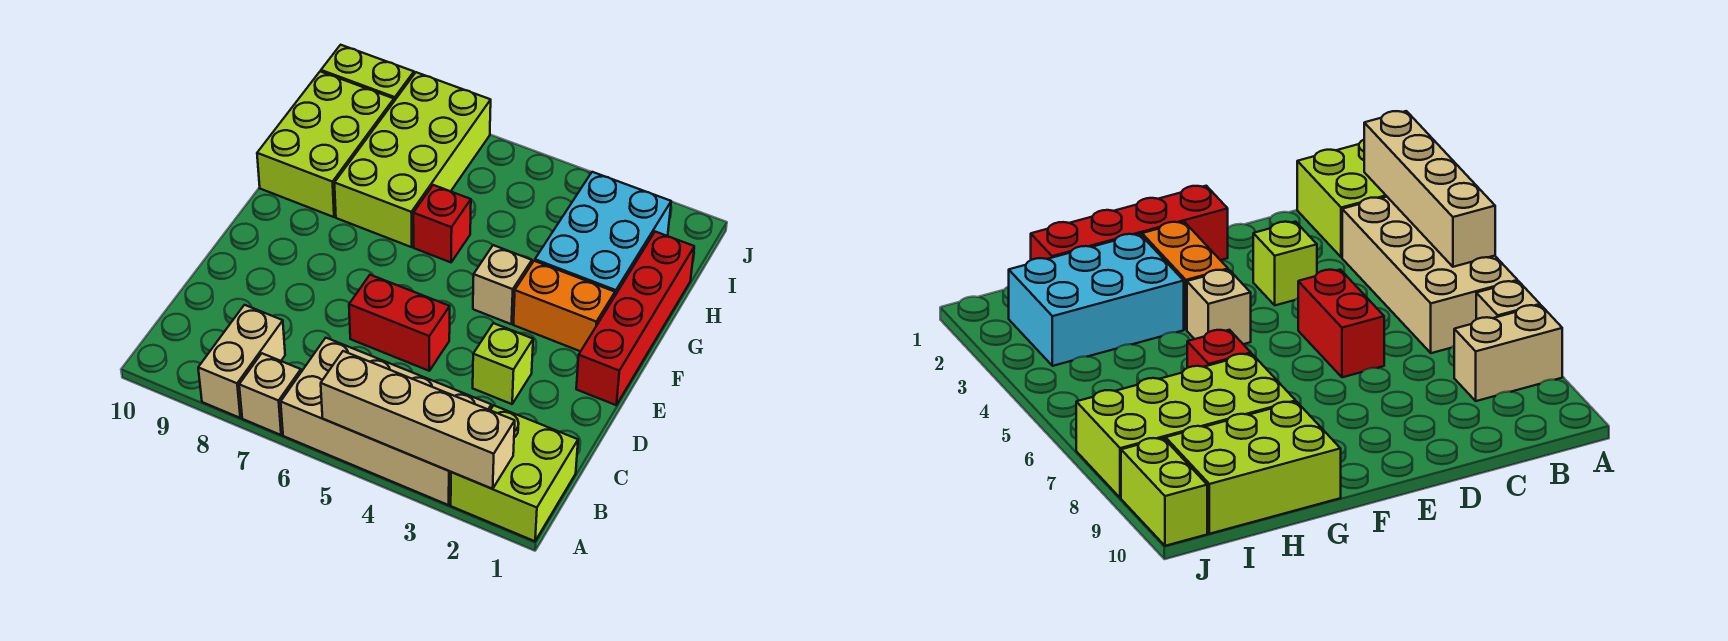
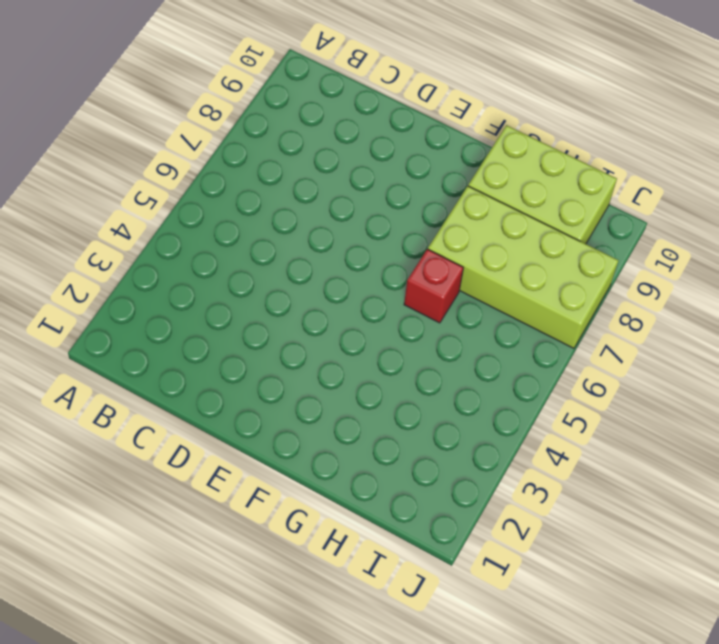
none -> lime 2x2 brick [451,405,578,541]
none -> tan 2x4 brick [281,338,491,505]
none -> tan 1x1 brick [239,353,301,435]

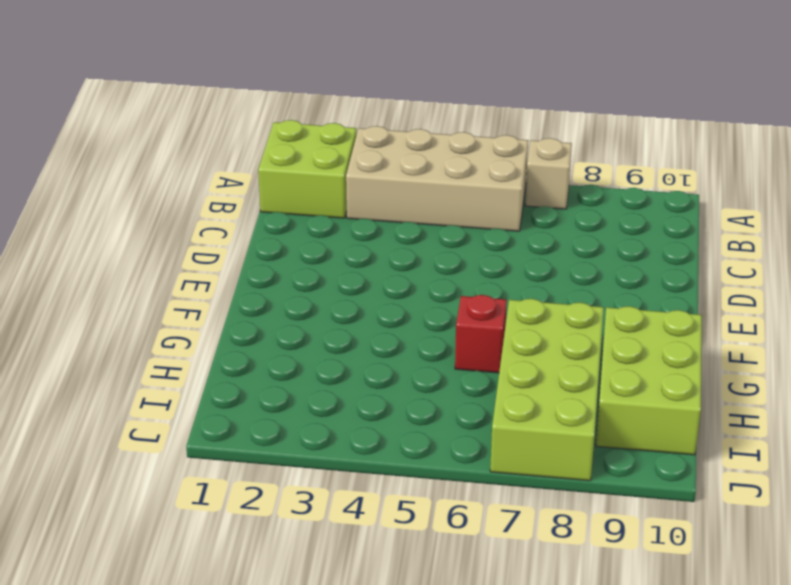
none -> tan 1x2 brick [198,305,285,418]
none -> lime 1x1 brick [473,323,533,404]
none -> red 1x2 brick [349,275,450,371]

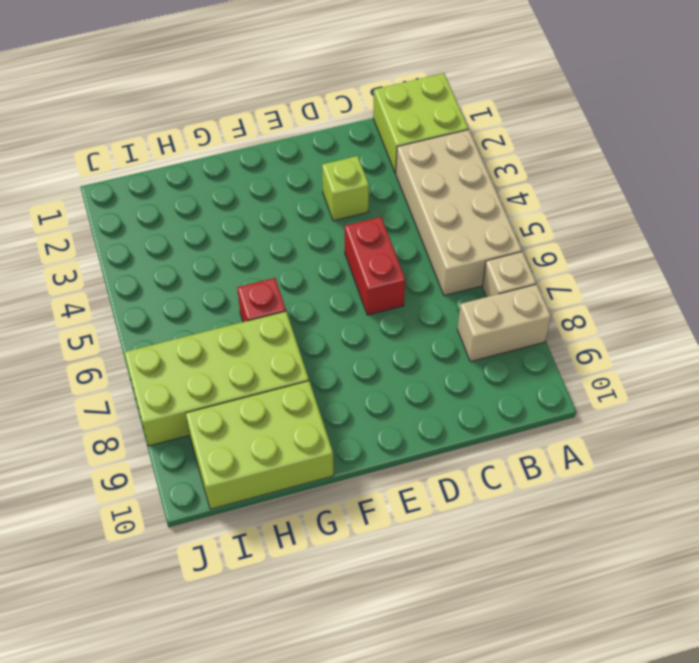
none -> red 1x4 brick [576,232,694,405]
none -> orange 1x2 brick [513,261,615,351]
none -> tan 1x1 brick [473,245,532,324]

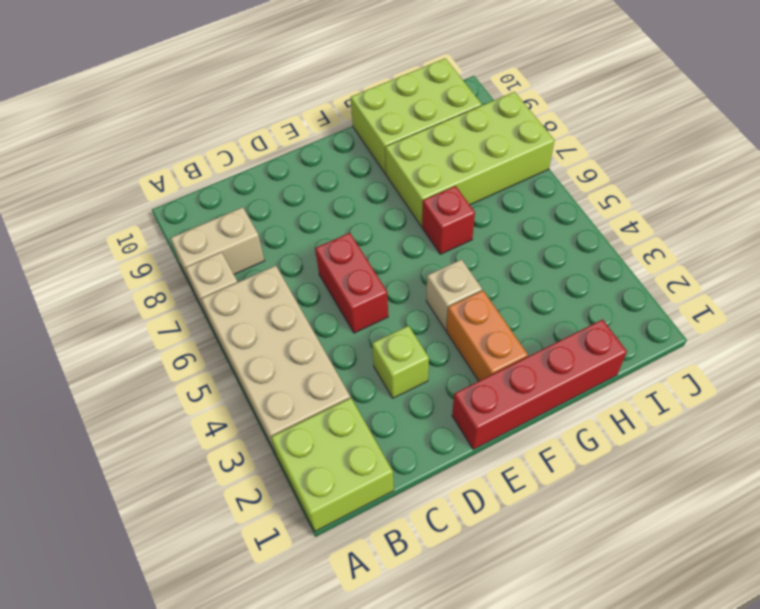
none -> cyan 2x3 brick [535,172,671,295]
none -> lime 1x2 brick [321,45,414,101]
none -> tan 1x4 brick [321,351,515,489]

